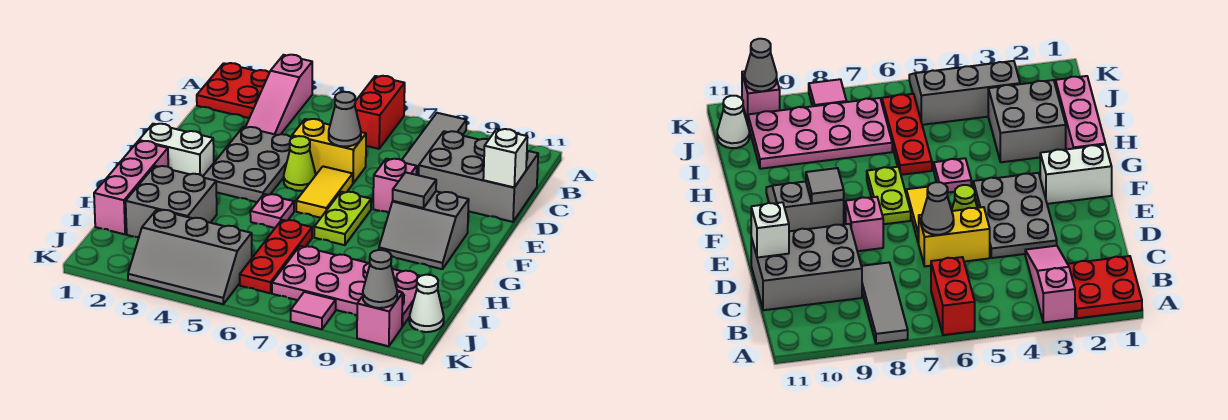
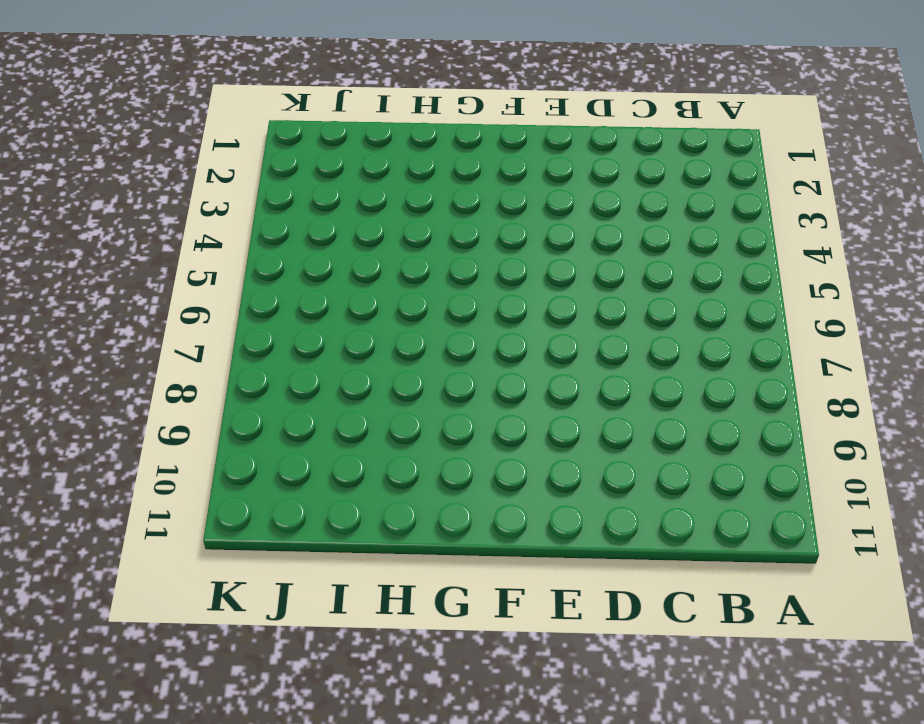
none -> red 2x2 plate [197,63,270,118]
none -> pink 1x3 slope [246,55,312,135]
none -> red 1x2 brick [355,76,405,149]

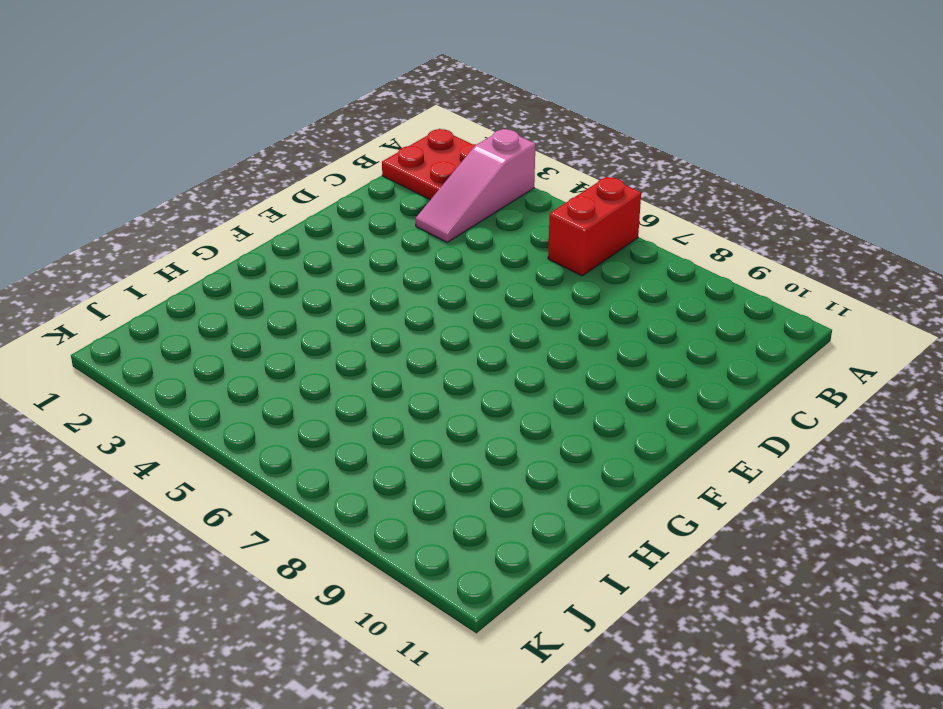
none -> grey 1x3 tile [402,113,466,175]
none -> grey 2x3 brick [419,131,538,222]
none -> grey 2x3 plate [203,127,292,202]

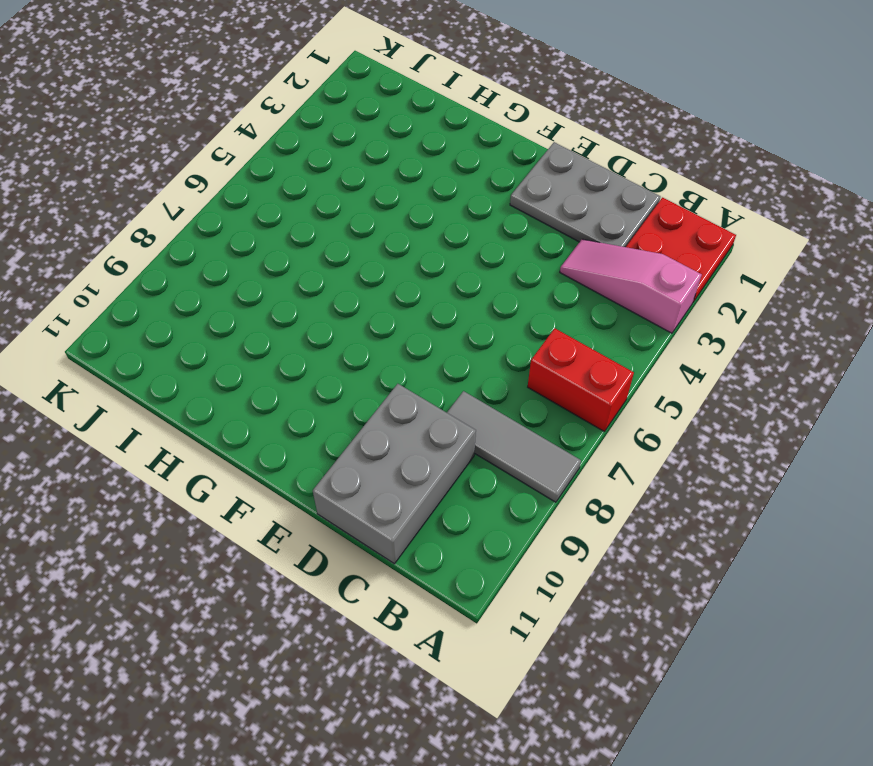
grey 2x3 plate [510,142,660,247] -> grey 2x3 plate moved to [203,127,292,202]
none -> yellow 1x2 brick [292,119,366,183]
none -> lime 1x1 cone [284,136,316,191]
none -> yellow 1x2 tile [296,166,353,218]

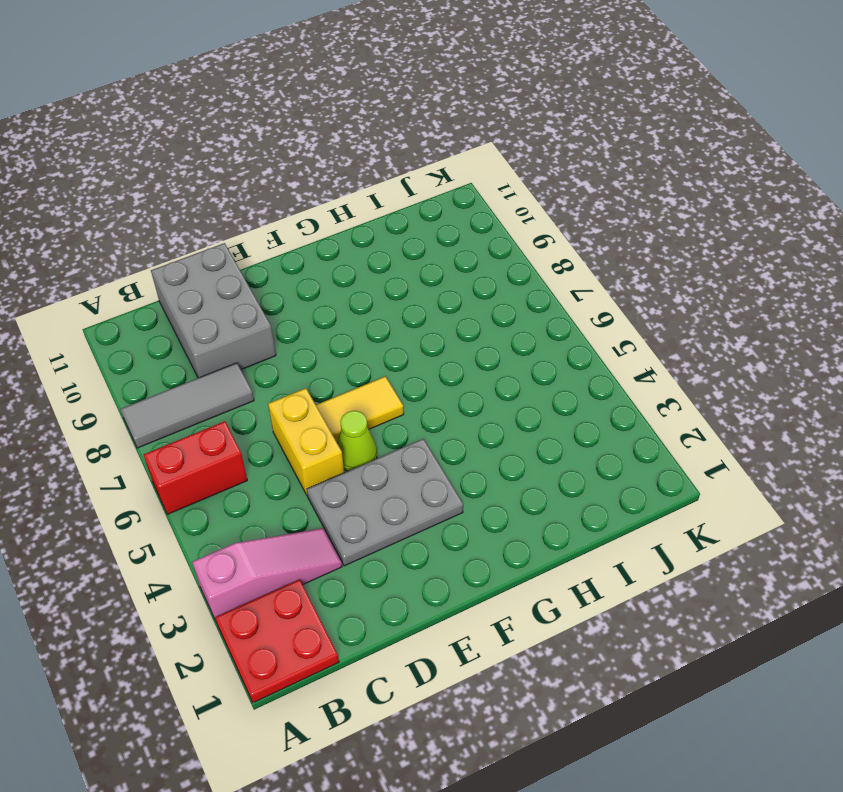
none -> pink 1x1 brick [373,159,417,213]
none -> white 1x2 brick [139,124,214,176]
none -> lime 1x2 plate [314,192,371,245]

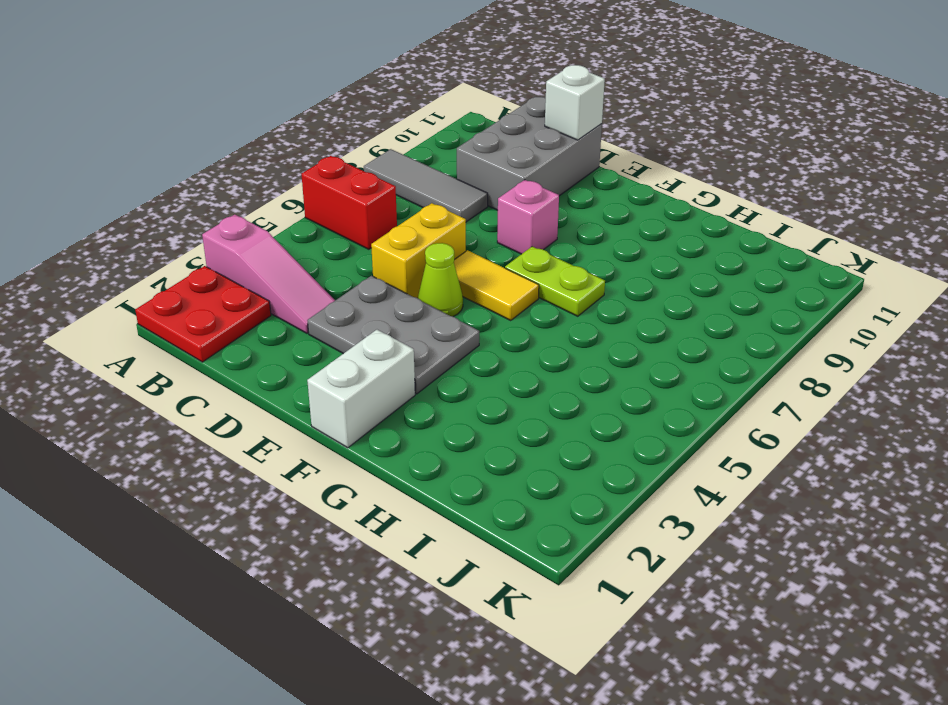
none -> grey 2x2 slope [379,191,469,269]
none -> pink 1x3 brick [94,141,168,234]
none -> pink 1x1 plate [250,194,294,228]

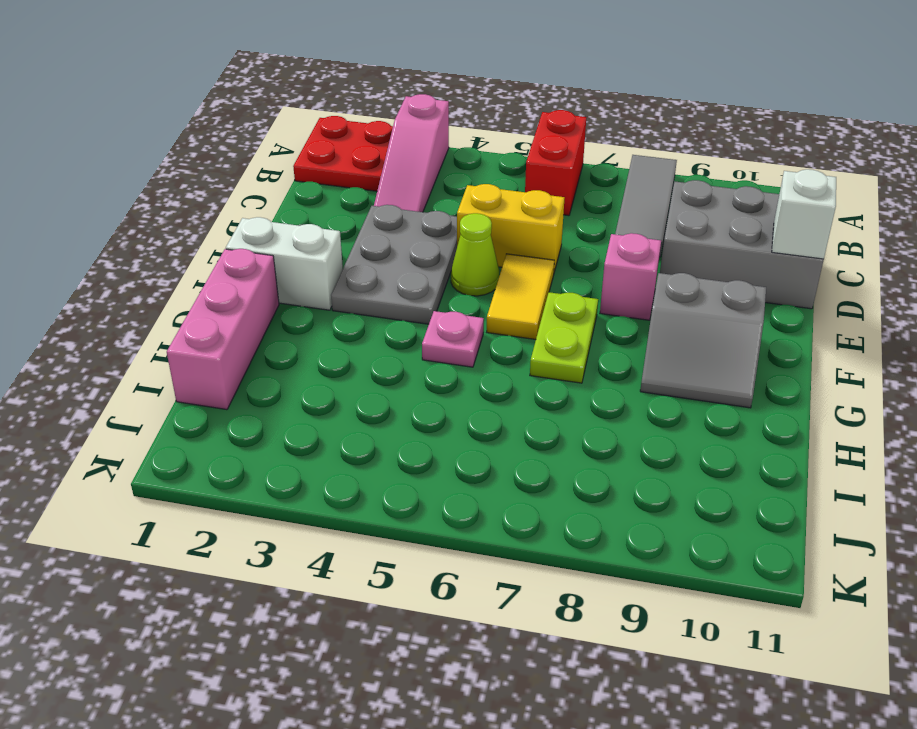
none -> grey 2x2 brick [126,166,217,237]
none -> red 1x3 plate [240,220,312,293]
none -> pink 2x4 plate [272,246,420,327]

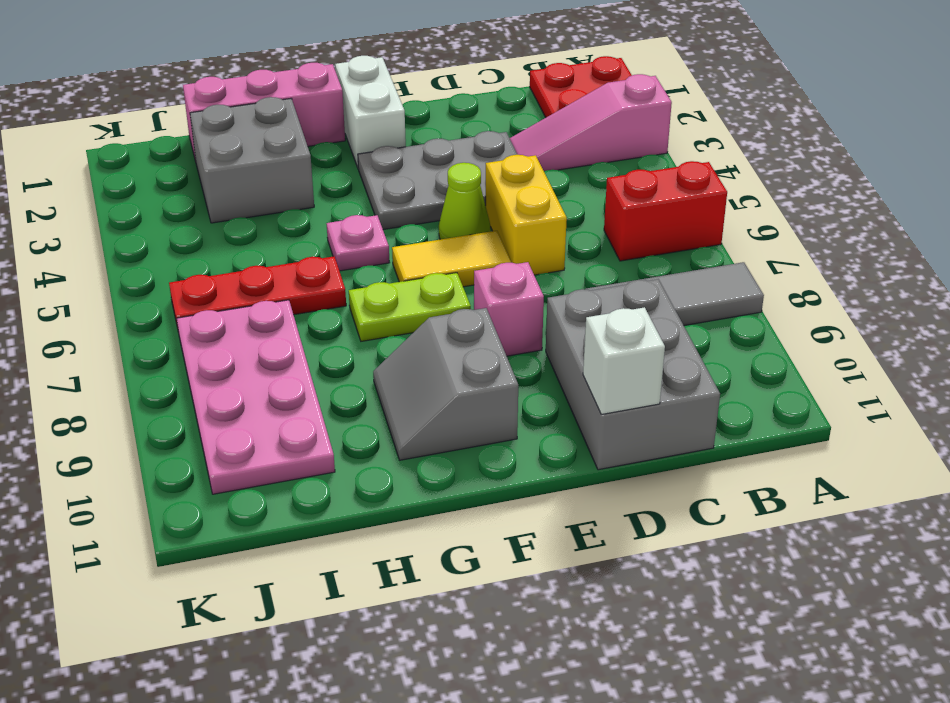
none -> grey 2x3 slope [128,210,252,304]
none -> white 1x1 cone [409,275,444,332]
none -> pink 1x1 tile [291,292,336,329]

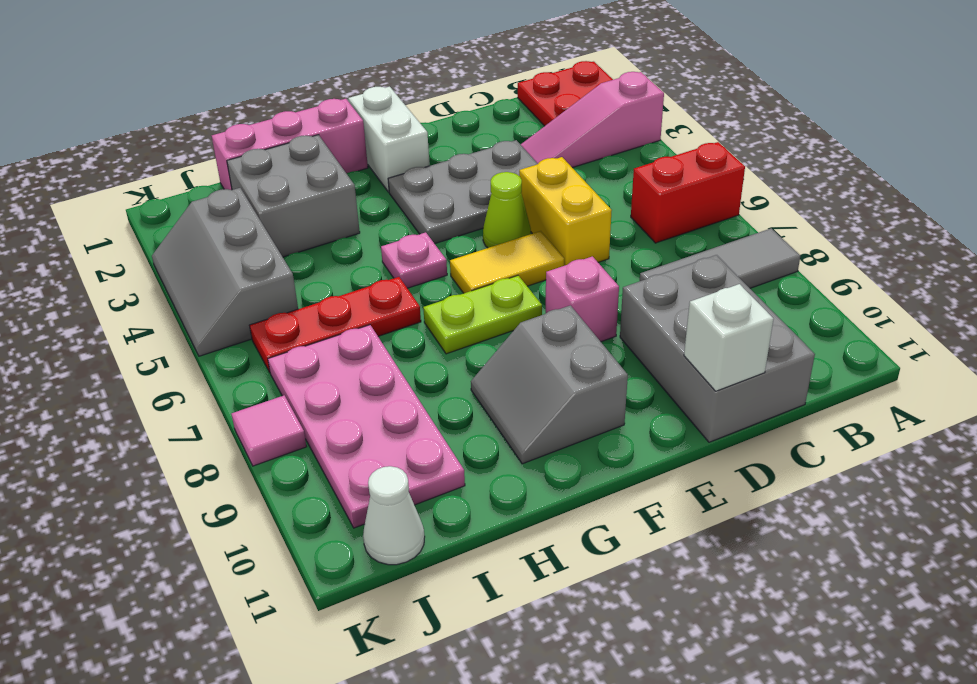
none -> pink 1x1 brick [357,292,403,346]
none -> grey 1x1 cone [329,92,361,147]
none -> grey 1x1 tile [393,172,436,208]

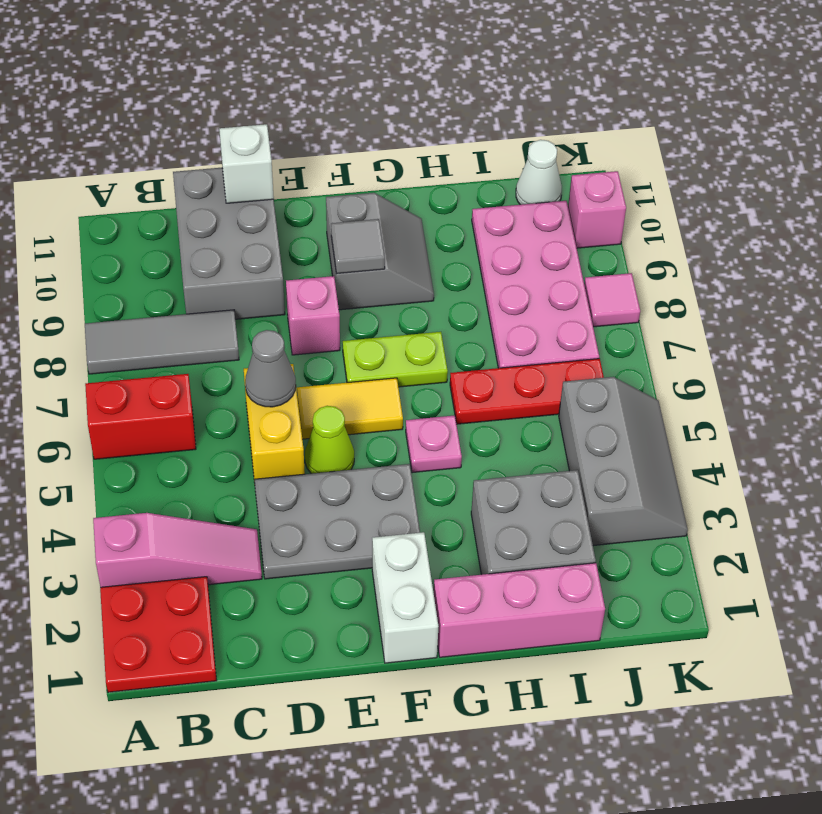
none -> grey 1x1 cone [363,250,397,308]

